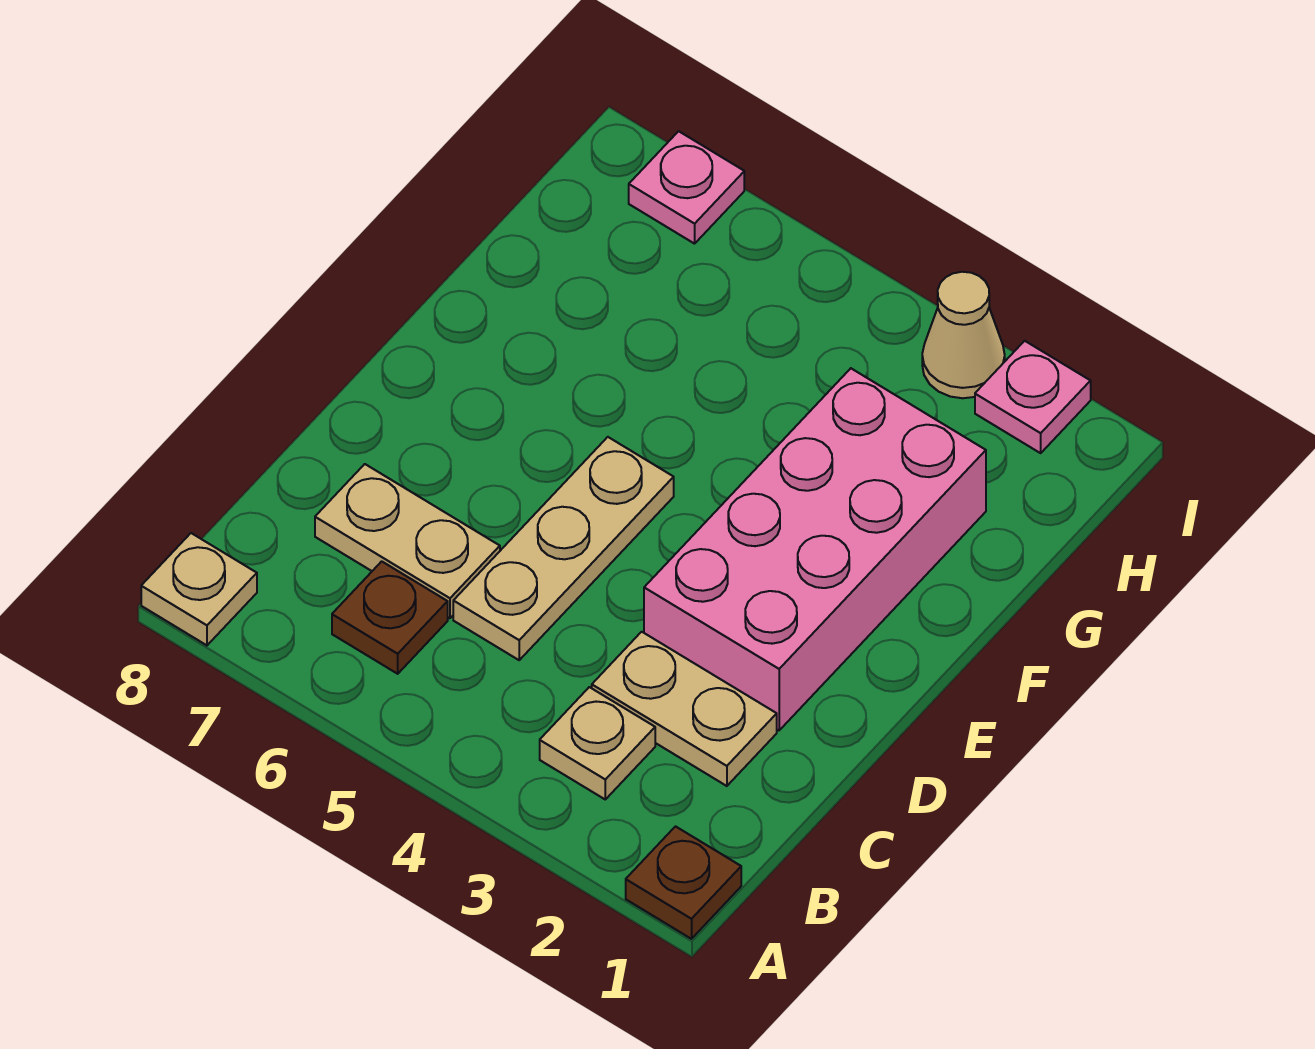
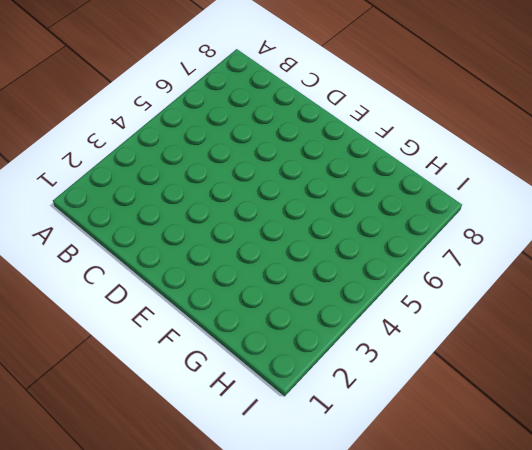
none -> brown 1x1 plate [626,826,741,939]
none -> tan 1x1 plate [141,533,257,645]

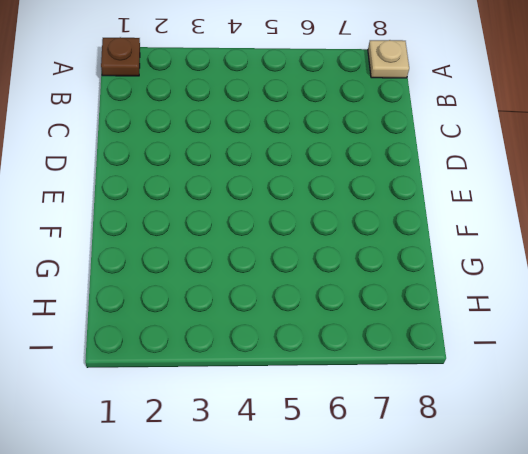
none -> tan 1x1 plate [540,687,655,799]
none -> brown 1x1 plate [332,561,448,674]

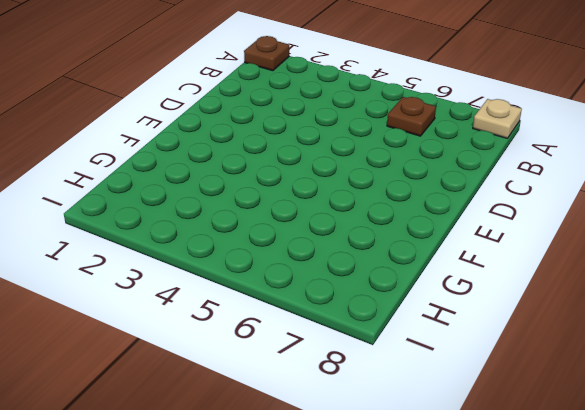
none -> tan 1x1 plate [540,687,655,799]
none -> tan 1x2 plate [592,632,777,786]

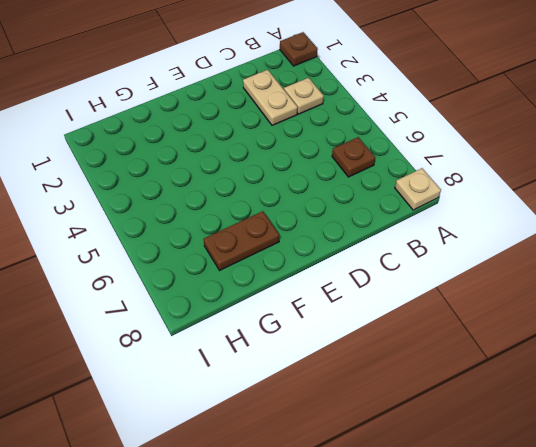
brown 1x2 plate [203,211,279,270] -> none
none -> tan 1x3 plate [453,437,674,660]
none -> tan 1x2 plate [315,464,500,618]

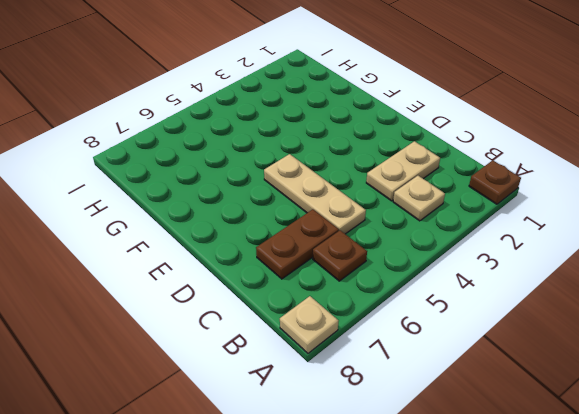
brown 1x2 plate [256,209,339,279] -> tan 1x2 plate [315,464,500,618]
none -> pink 2x4 brick [644,368,986,730]
none -> pink 1x1 plate [975,341,1091,453]

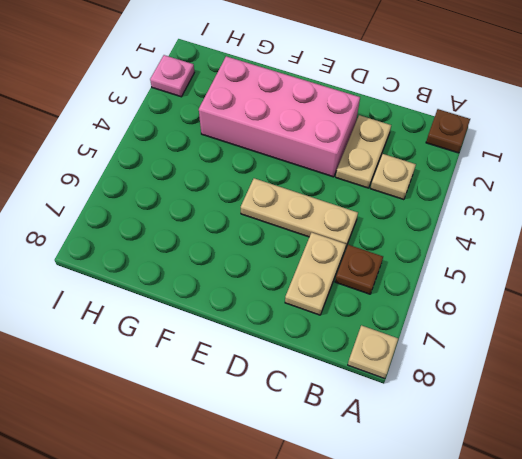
none -> tan 1x1 cone [922,272,1005,398]
none -> pink 1x1 plate [629,131,744,244]

